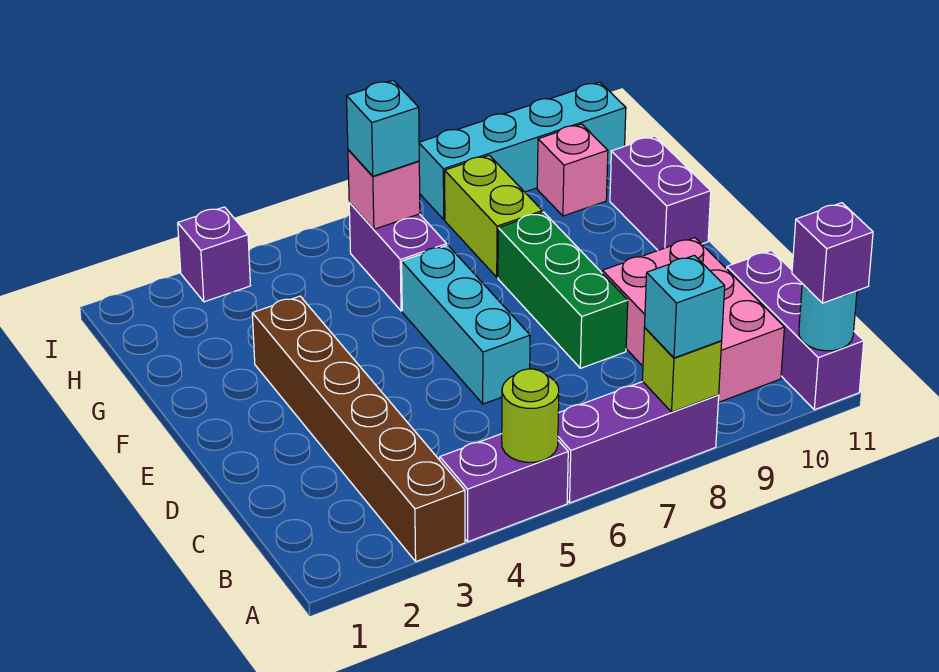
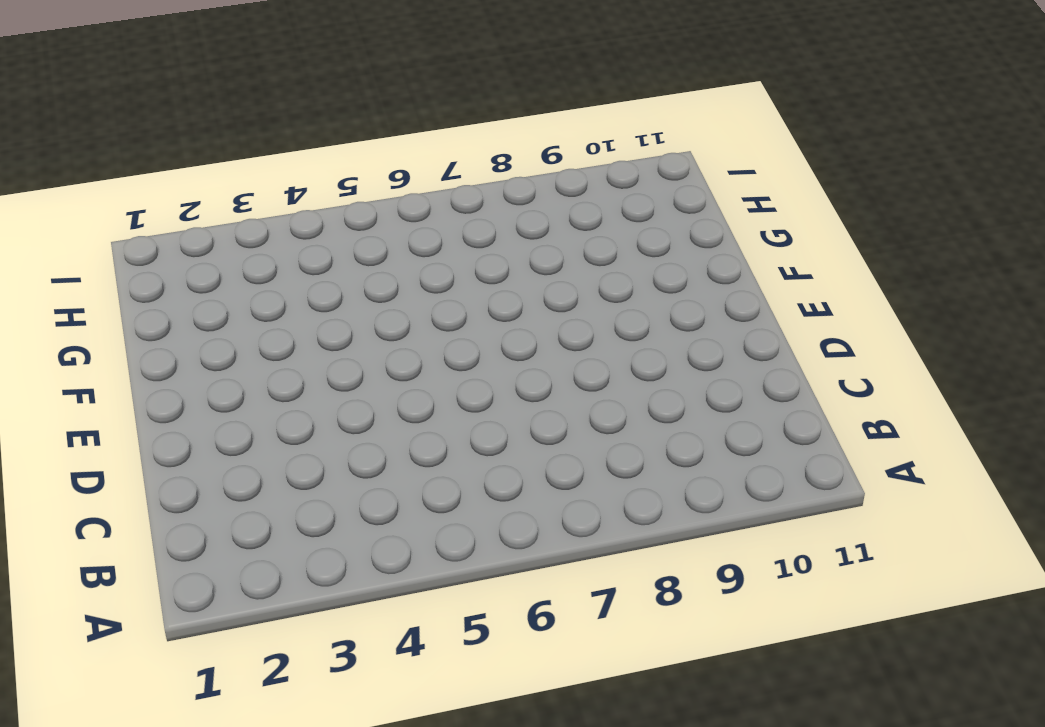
none -> brown 1x6 brick [252,296,465,561]
none -> purple 1x2 brick [440,434,568,542]
none -> purple 1x3 brick [558,382,719,503]

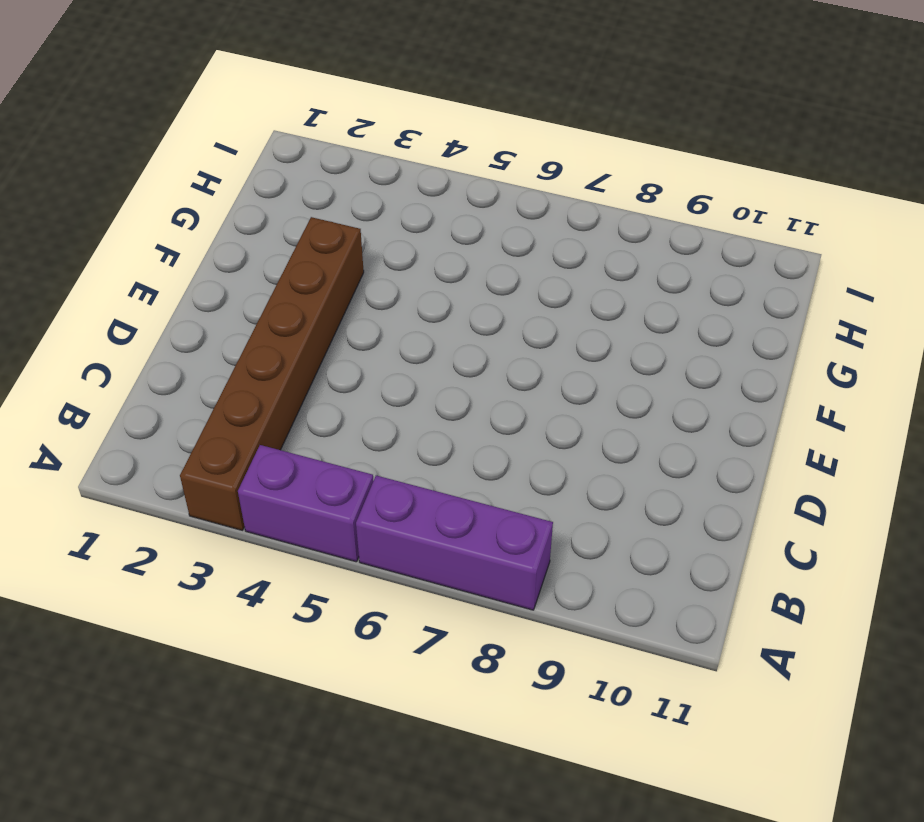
none -> purple 1x3 brick [727,250,864,410]
none -> pink 2x3 brick [602,238,784,402]
none -> cyan 1x3 brick [402,245,530,404]

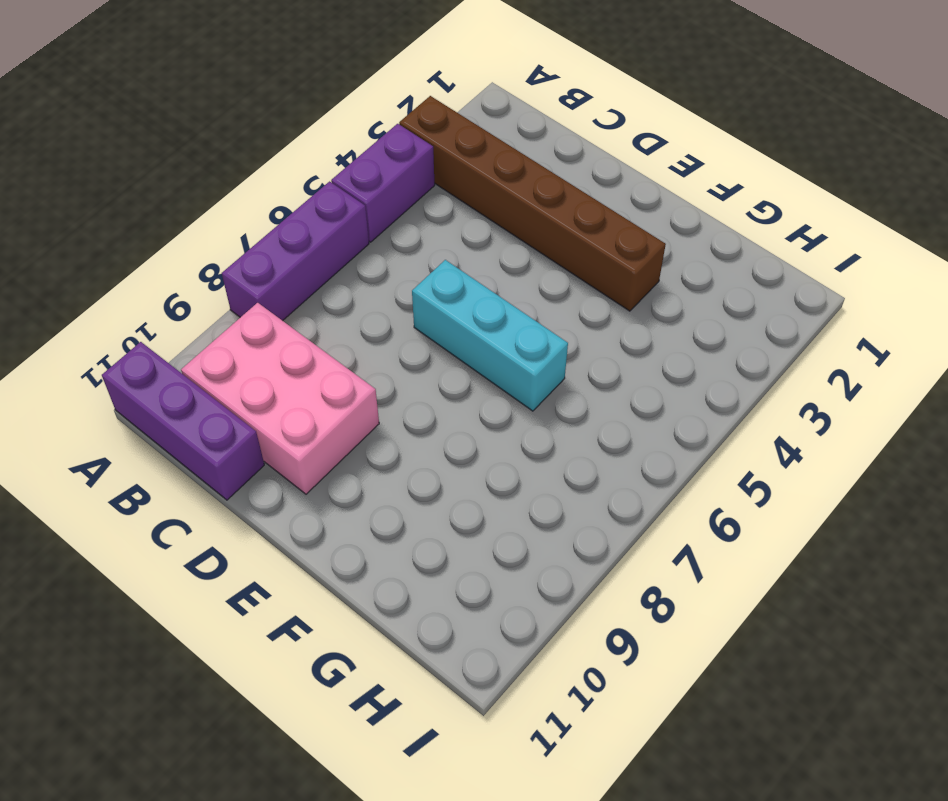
none -> green 1x3 brick [498,212,628,368]
none -> purple 1x2 brick [610,136,711,250]
none -> purple 1x2 brick [349,203,447,311]

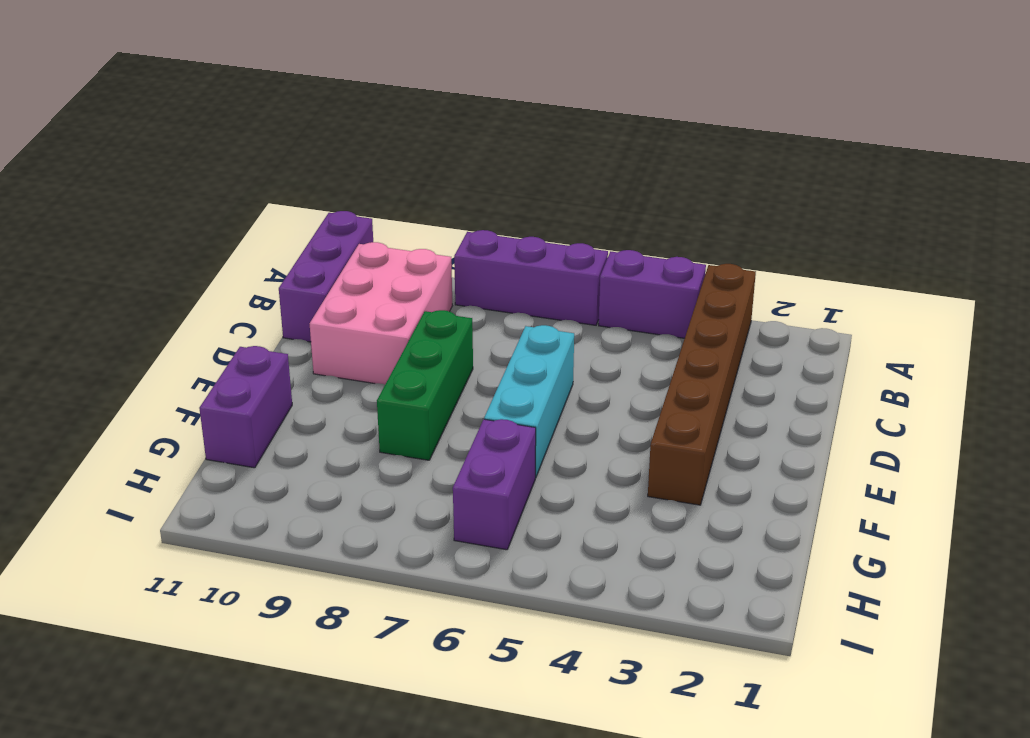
none -> lime 1x2 brick [445,155,542,277]
none -> pink 1x1 brick [537,124,608,216]
none -> purple 1x1 brick [178,207,251,302]

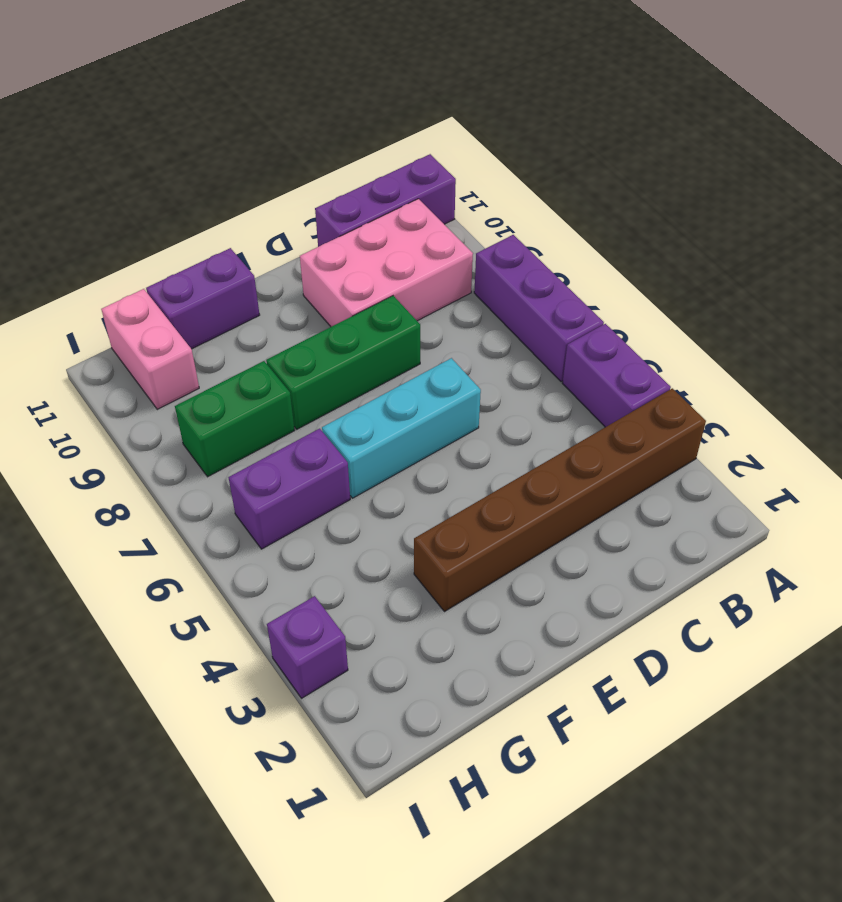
green 1x2 brick [175,361,295,477] -> lime 1x2 brick [445,155,542,277]
pink 1x2 brick [101,289,199,409] -> pink 1x1 brick [537,124,608,216]
none -> cyan 1x4 brick [419,82,626,220]
none -> lime 1x1 round brick [502,369,559,462]
none -> lime 1x1 brick [642,328,722,412]

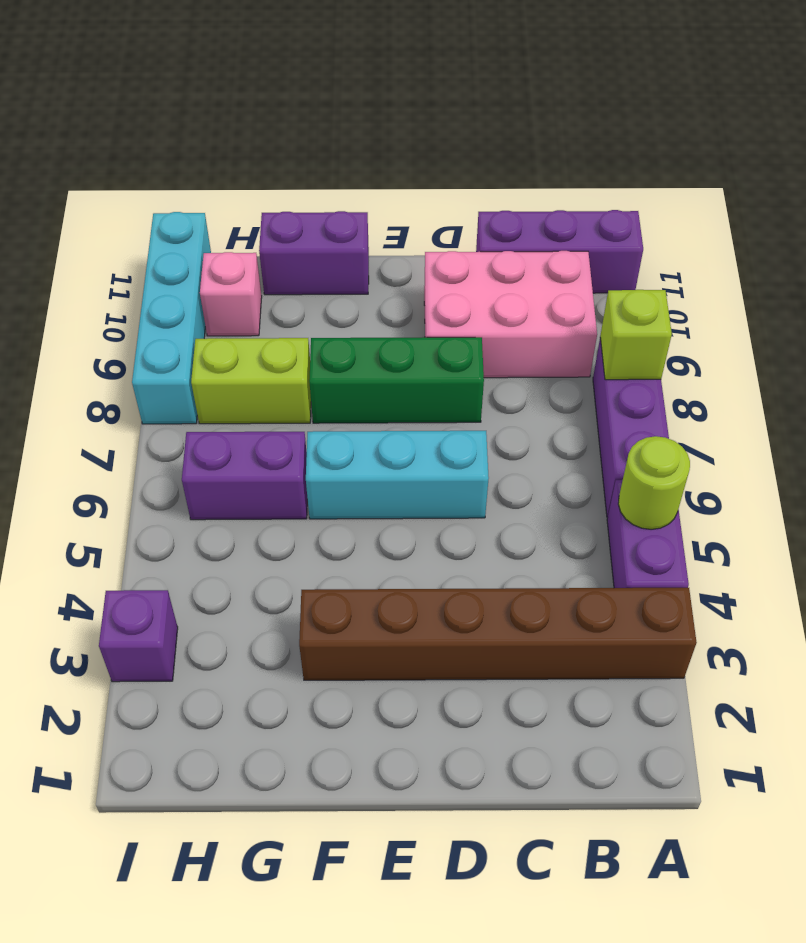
none -> cyan 1x1 round brick [799,284,857,351]
none -> pink 1x1 brick [348,150,420,229]
none -> cyan 1x1 brick [645,255,725,358]

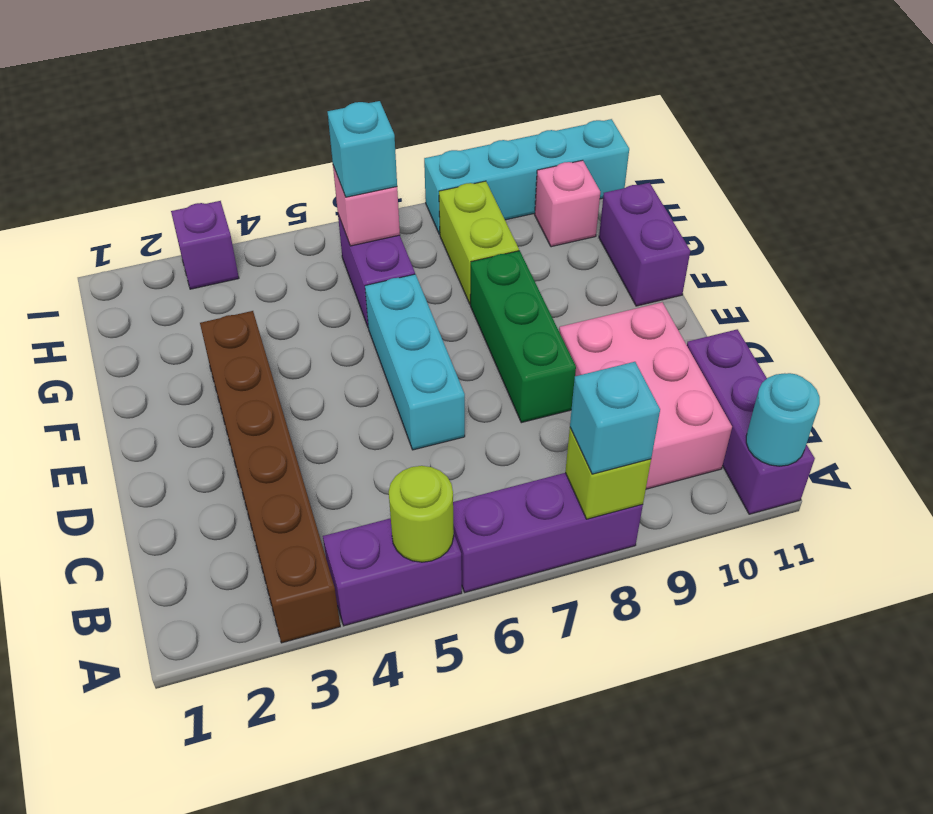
none -> purple 1x1 brick [792,203,873,303]

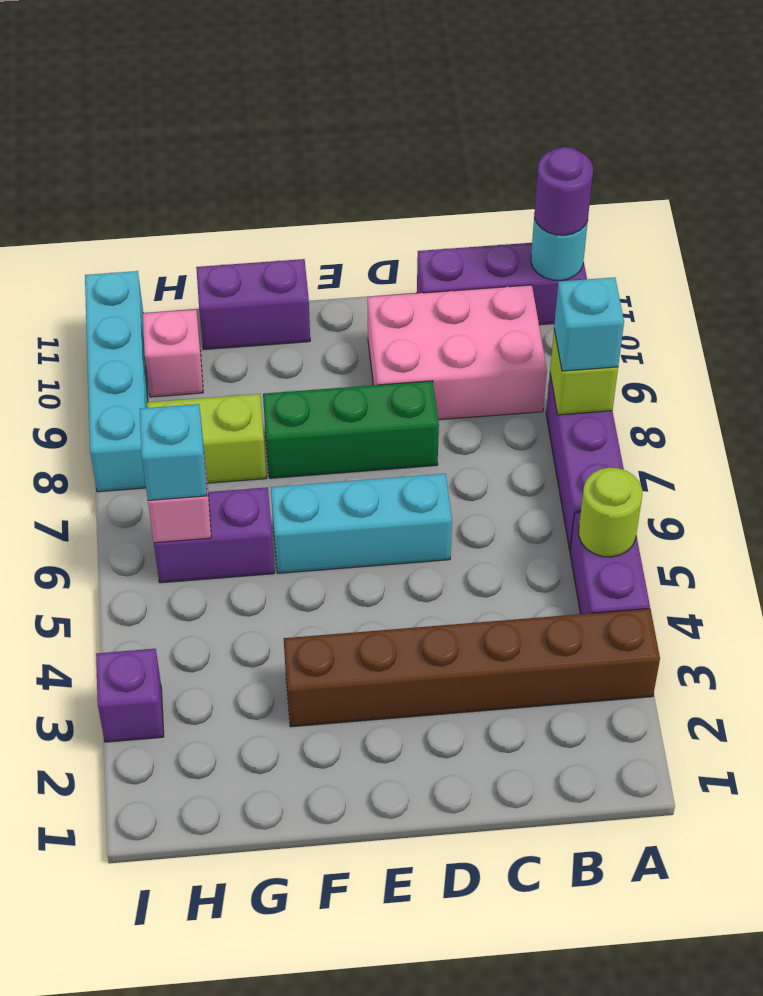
purple 1x1 round brick [534,147,593,235] -> purple 1x1 brick [792,203,873,303]

